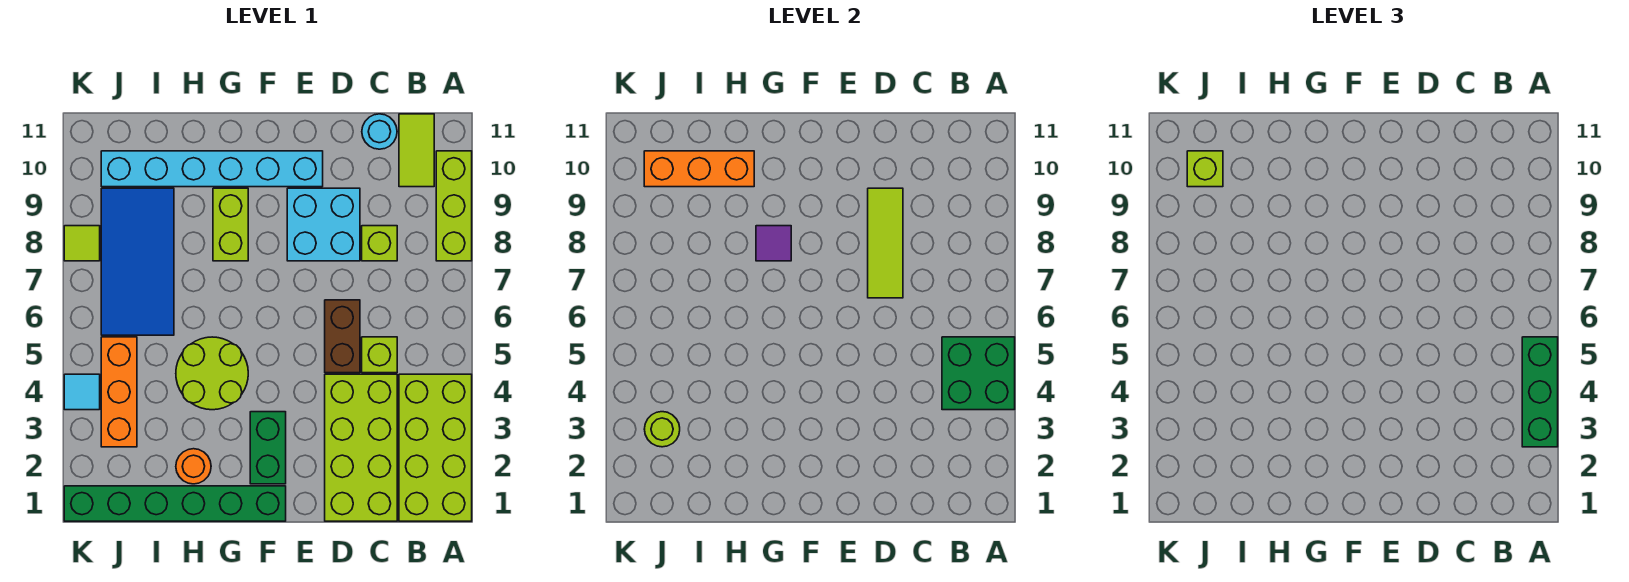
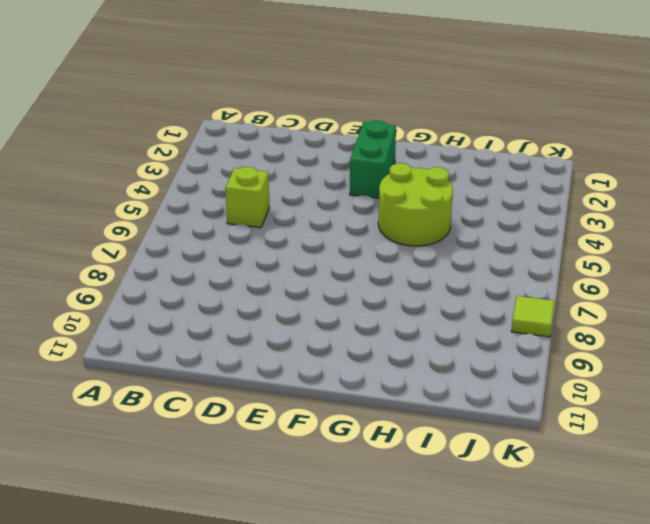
none -> lime 2x4 brick [399,374,472,521]
none -> lime 1x3 brick [436,151,472,261]
none -> lime 1x2 tile [399,114,434,187]

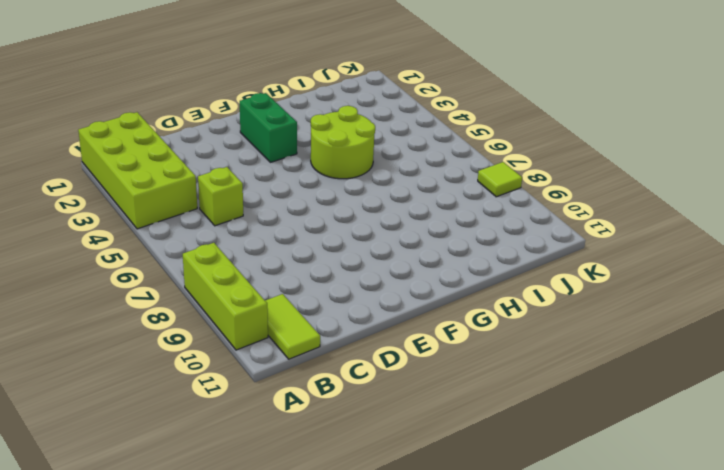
none -> lime 2x4 brick [325,374,397,521]
none -> lime 1x1 brick [362,226,397,261]
none -> cyan 1x1 round brick [362,114,397,149]

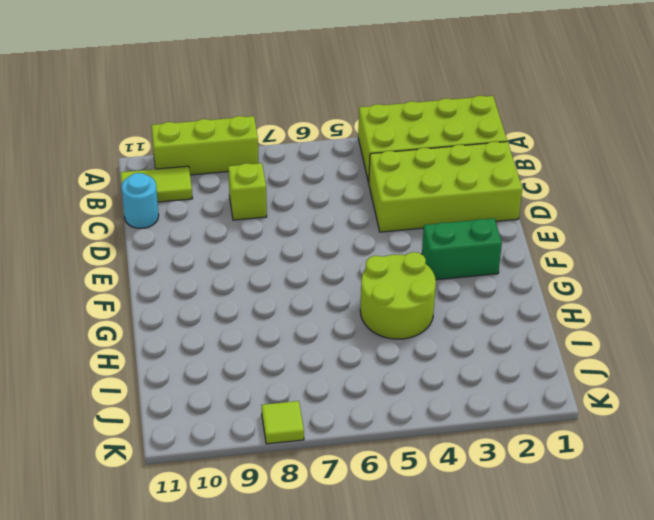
none -> lime 1x1 brick [362,337,397,373]
none -> brown 1x2 brick [325,300,360,373]
none -> cyan 2x2 brick [287,188,360,261]

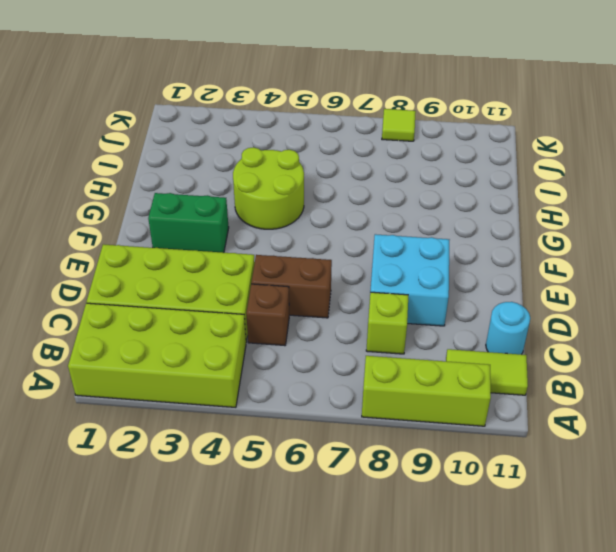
brown 1x1 brick [246,284,289,346] -> lime 1x1 brick [362,337,397,373]
none -> cyan 1x6 brick [101,151,323,187]
none -> green 1x6 brick [64,486,286,521]
none -> lime 1x2 brick [213,188,248,261]

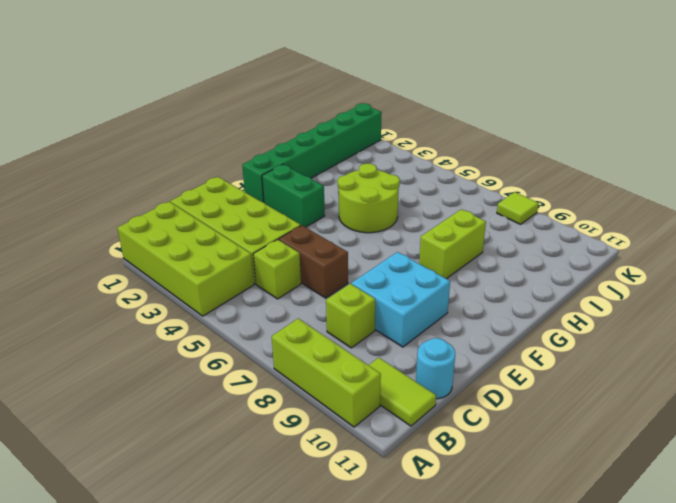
lime 1x2 brick [419,209,486,279] -> lime 1x2 brick turned to [213,188,248,261]
none -> cyan 1x6 brick [101,151,323,187]
none -> orange 1x1 round brick [176,449,211,484]
none -> blue 2x4 tile [101,188,174,335]

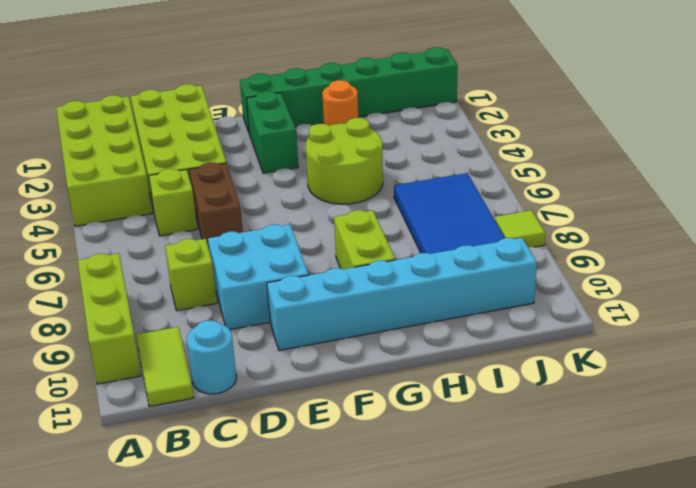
none -> orange 1x3 brick [101,337,137,447]
none -> cyan 1x1 tile [64,374,100,410]
none -> green 2x2 brick [942,337,1015,410]

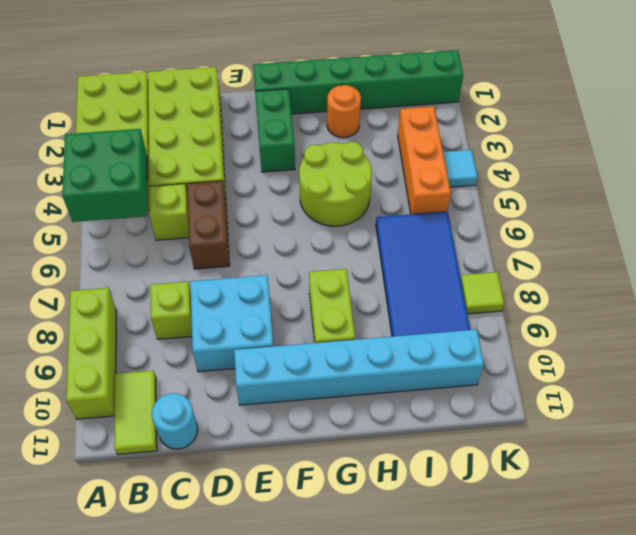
none -> lime 1x3 tile [868,188,903,298]
none -> purple 1x1 tile [756,226,791,261]
none -> orange 1x3 brick [644,151,754,187]

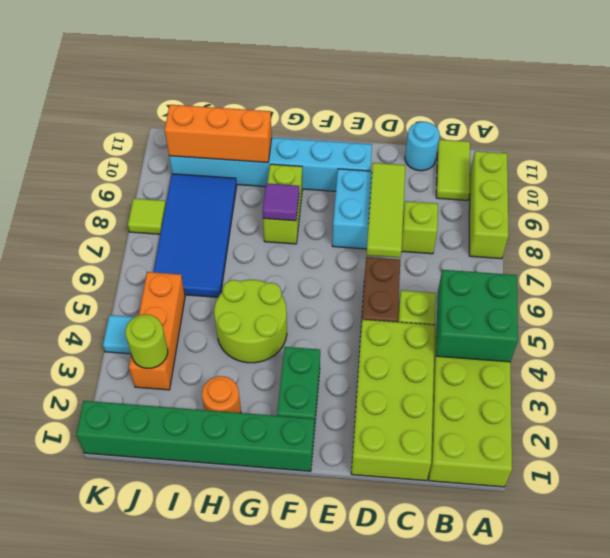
none -> green 1x3 brick [1522,337,1558,447]
none -> lime 1x1 brick [1187,151,1223,187]

